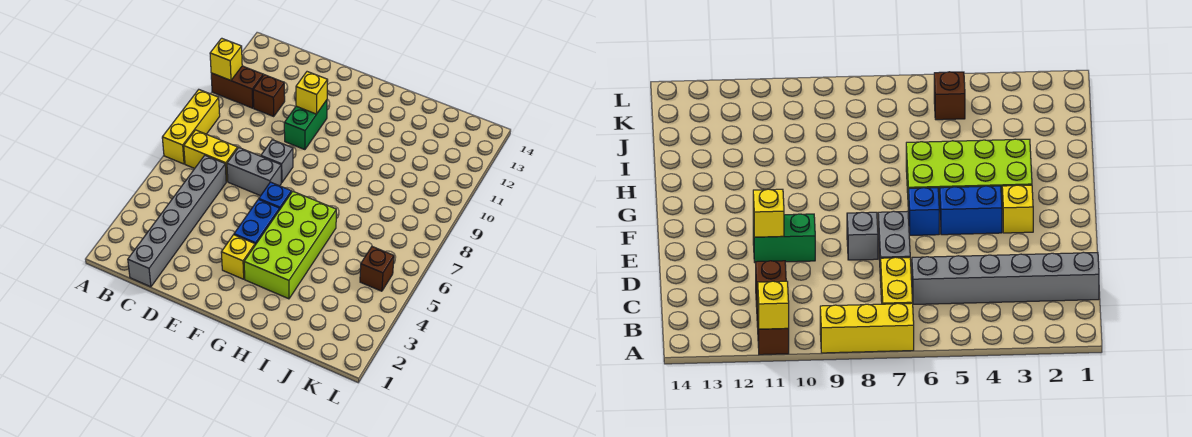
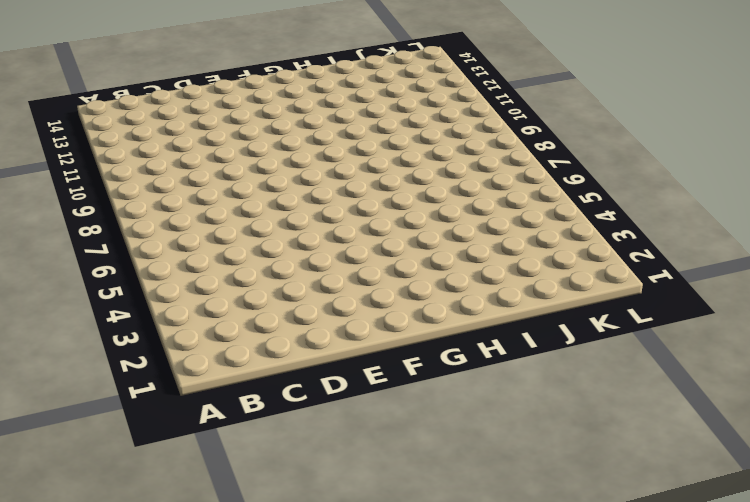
none -> yellow 1x3 brick [162,90,220,164]
none -> brown 1x2 brick [211,66,263,108]
none -> yellow 1x2 brick [184,130,238,182]

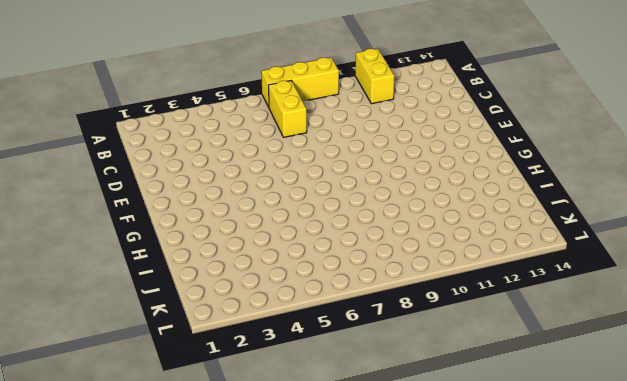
yellow 1x2 brick [355,49,394,104] -> brown 1x2 brick [211,66,263,108]
none -> grey 1x6 brick [128,156,226,287]
none -> brown 1x1 brick [253,75,285,116]
none -> grey 1x2 brick [227,148,281,196]

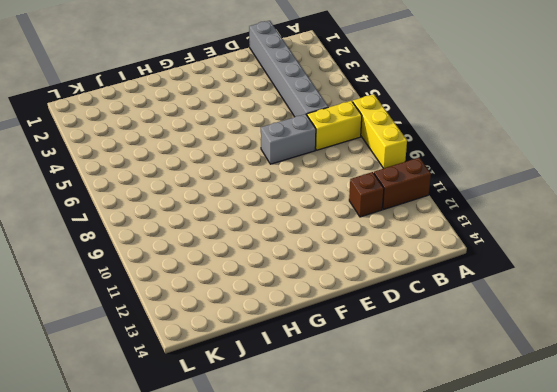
none -> grey 1x1 brick [261,140,293,183]
none -> green 1x2 brick [284,100,327,150]
none -> yellow 1x1 brick [221,235,255,279]

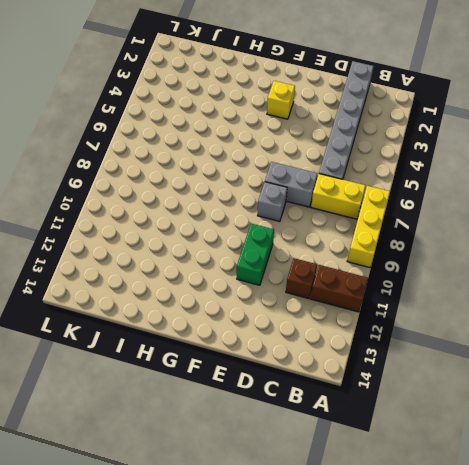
none -> blue 1x2 brick [234,199,280,245]
none -> blue 1x1 brick [259,182,292,209]
none -> lime 2x4 brick [244,191,336,299]

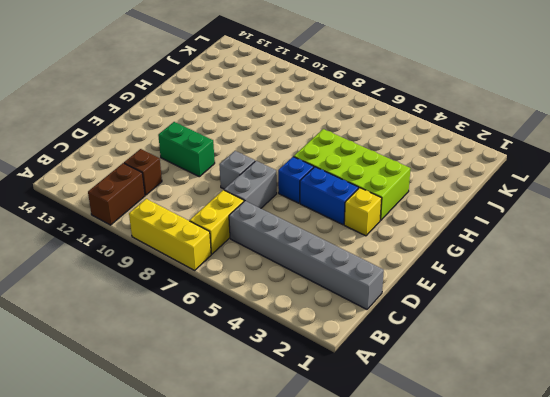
none -> brown 1x1 brick [360,247,394,291]
none -> yellow 1x1 brick [210,38,242,80]
none -> yellow 1x1 brick [296,72,328,114]

